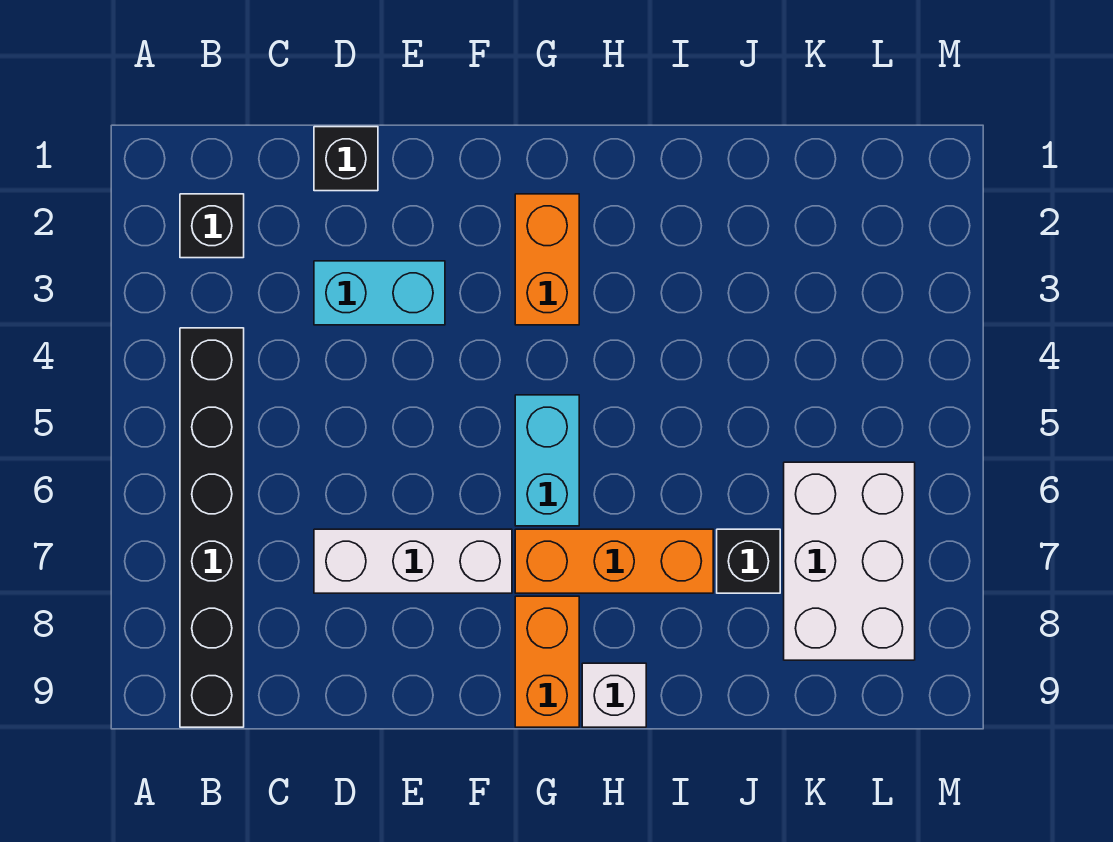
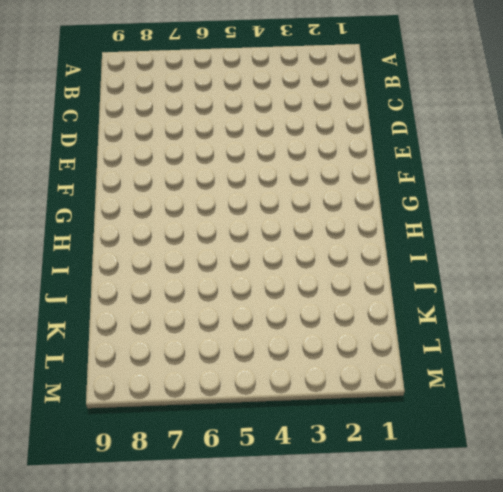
none -> black 1x1 brick [180,194,244,258]
none -> black 1x6 brick [180,328,244,727]
none -> black 1x1 brick [314,127,378,191]

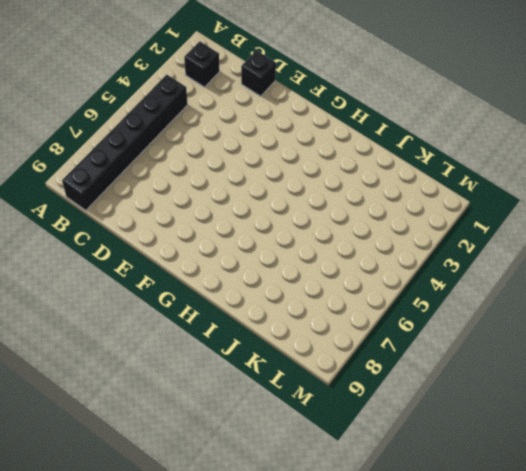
none -> cyan 1x2 brick [314,261,445,325]
none -> white 1x3 brick [314,529,512,593]
none -> orange 1x2 brick [515,194,579,325]

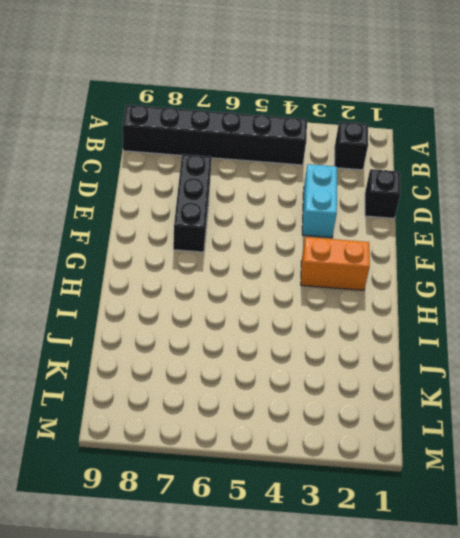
black 1x3 brick [173,154,212,252] -> white 1x3 brick [314,529,512,593]
none -> cyan 1x2 brick [515,395,579,526]
none -> orange 1x3 brick [515,529,713,593]
none -> orange 1x2 brick [515,596,579,727]

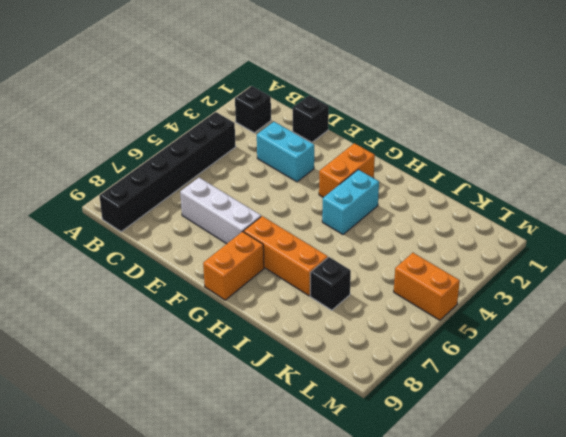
cyan 1x2 brick [322,170,379,234] -> cyan 1x2 brick moved to [515,395,579,526]
orange 1x2 brick [394,253,460,320] -> none
none -> white 1x1 brick [582,663,646,727]
none -> white 2x3 brick [784,462,915,660]

